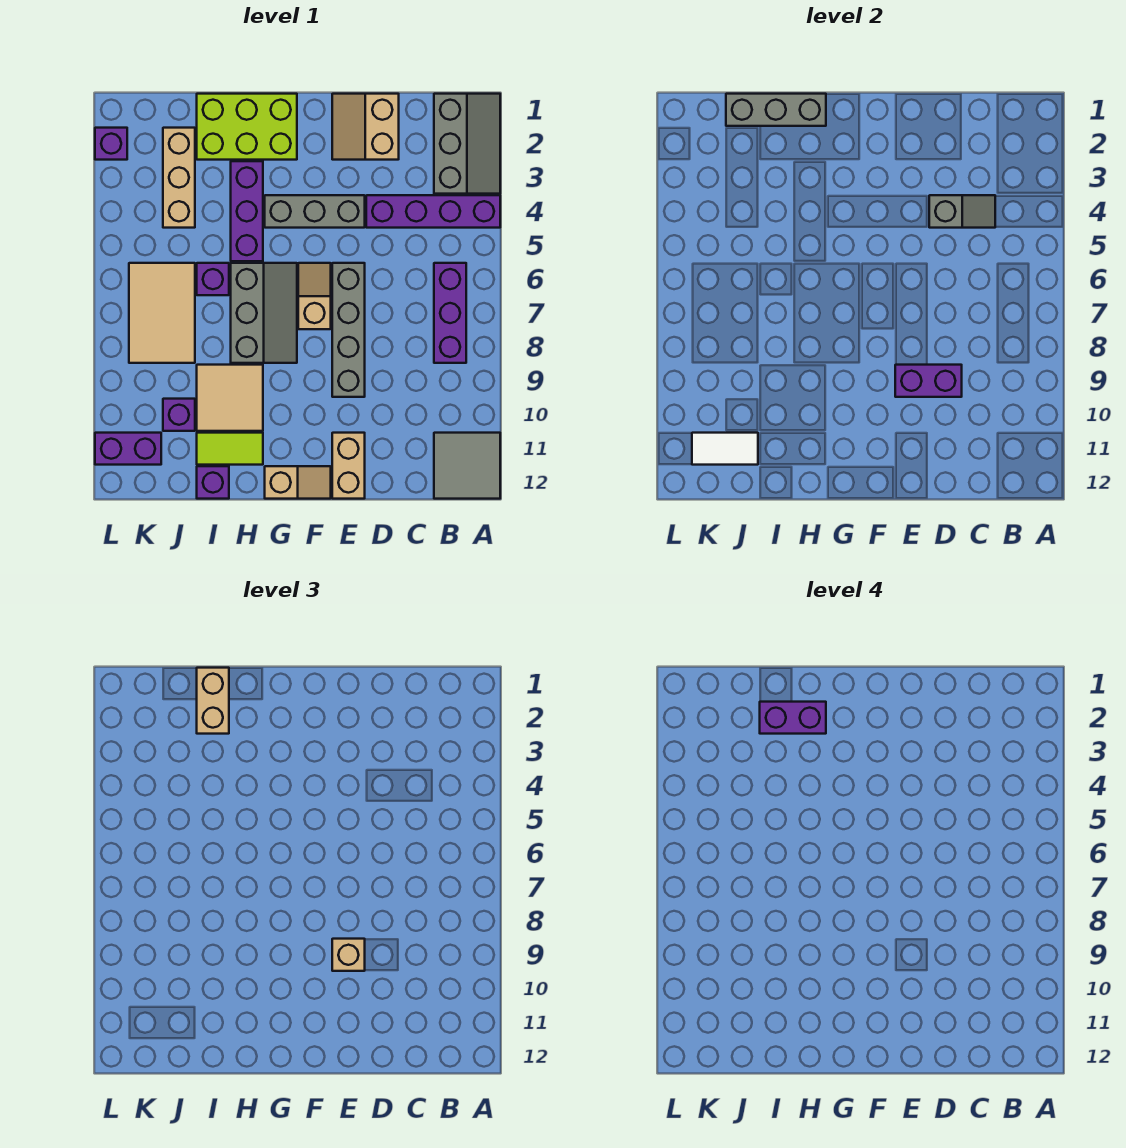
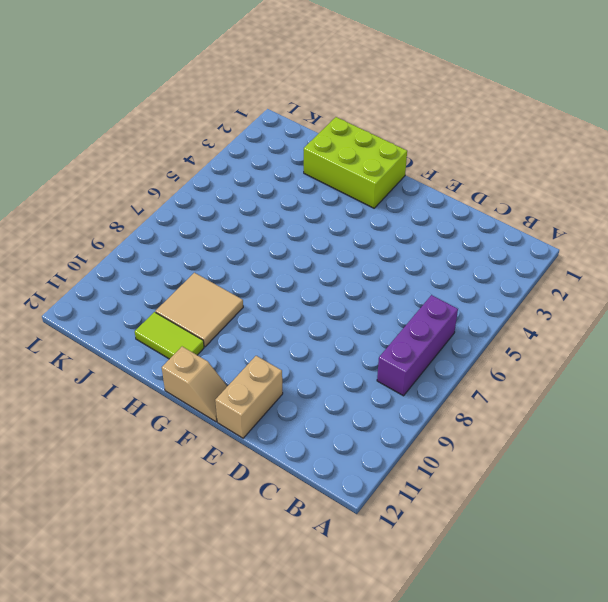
none -> grey 2x3 slope [434,94,500,194]
none -> purple 1x4 brick [366,195,500,228]
none -> grey 2x2 tile [434,433,500,499]

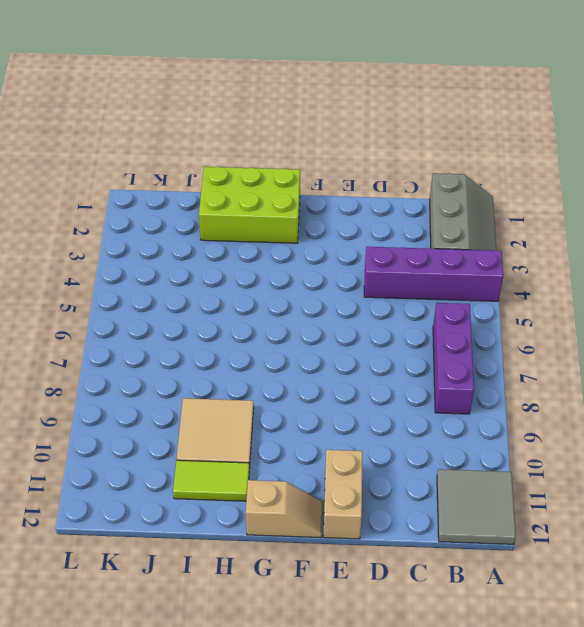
none -> tan 2x2 slope [332,94,399,160]
none -> grey 1x3 brick [265,195,365,228]
none -> grey 1x4 brick [332,263,365,397]

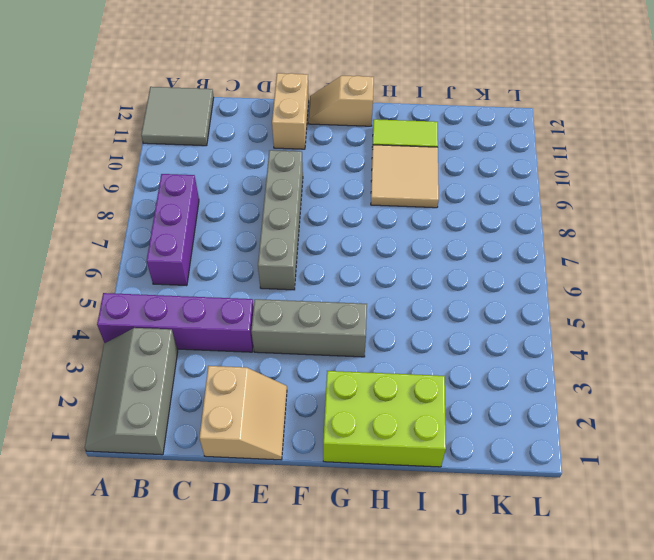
none -> tan 1x2 slope [298,263,331,329]
none -> grey 2x3 slope [231,263,297,363]
none -> purple 1x3 brick [231,161,263,261]

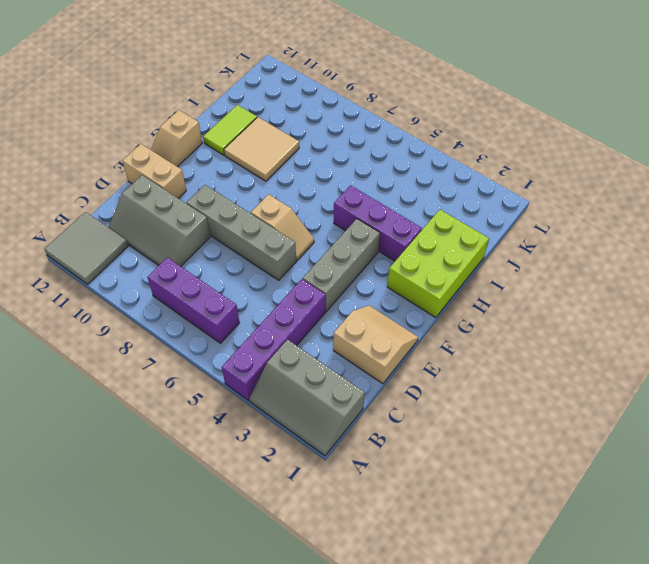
grey 2x3 slope [108,175,210,266] -> grey 2x3 slope moved to [231,263,297,363]
none -> purple 1x1 brick [197,263,229,295]
none -> purple 1x1 brick [197,466,229,499]
none -> tan 1x3 brick [163,128,195,228]

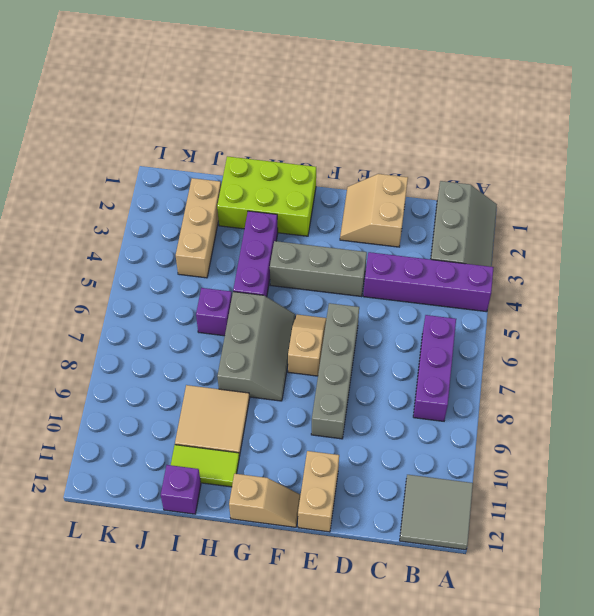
none -> tan 2x3 tile [129,263,195,363]
none -> purple 1x1 brick [163,399,195,431]
none -> purple 1x2 brick [95,433,161,465]

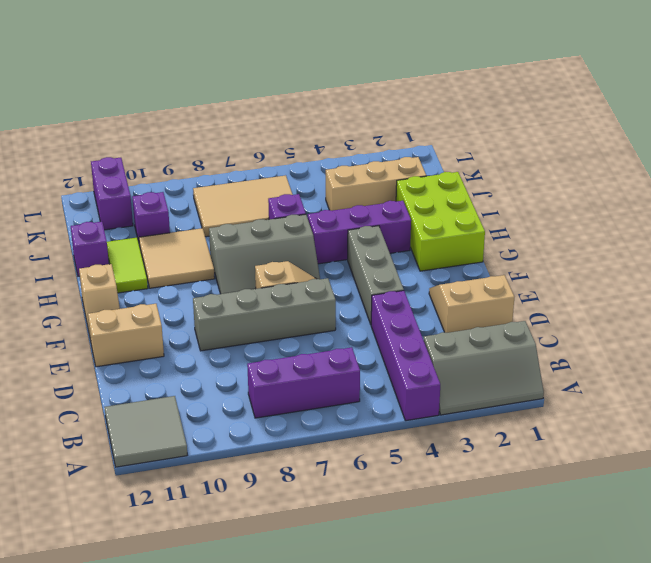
none -> purple 1x1 brick [95,128,127,160]
none -> grey 1x2 slope [929,195,995,228]
none -> purple 1x2 brick [895,365,962,397]

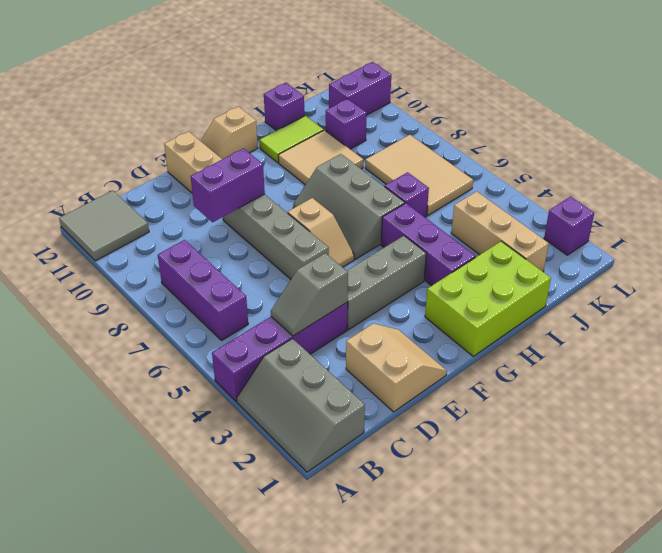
none -> grey 1x3 brick [726,94,826,126]
none -> white 1x2 tile [692,433,758,465]
none -> tan 1x1 brick [332,939,365,971]

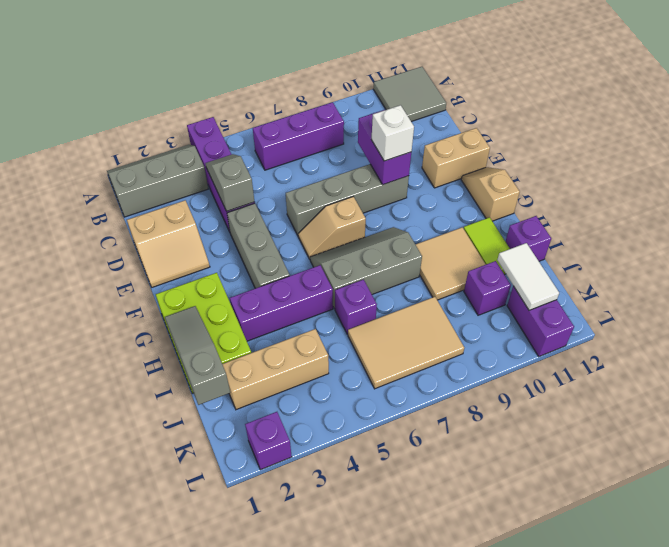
white 1x1 brick [371,105,414,161] -> tan 1x1 brick [332,939,365,971]
grey 1x3 slope [165,306,230,405] -> grey 1x3 brick [726,94,826,126]
none -> tan 1x2 brick [197,668,229,734]
none -> purple 1x2 brick [760,702,826,734]

